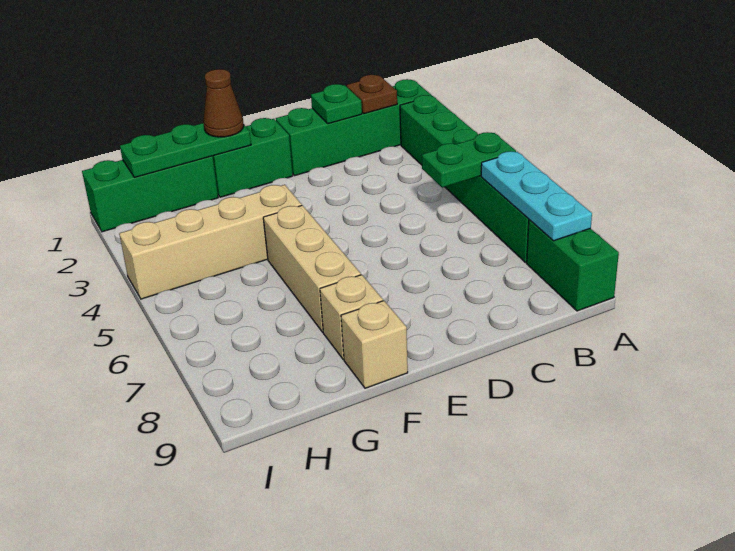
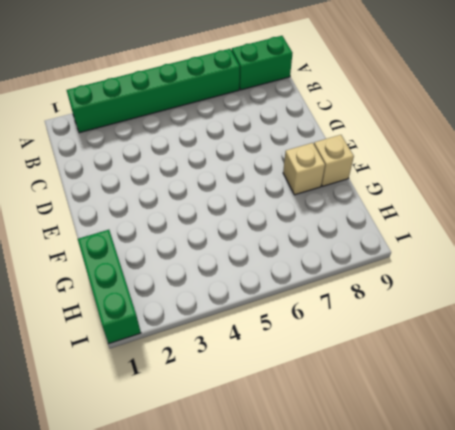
none -> green 1x4 brick [276,79,432,175]
none -> green 1x2 brick [213,118,293,197]
none -> tan 1x4 brick [119,185,302,299]

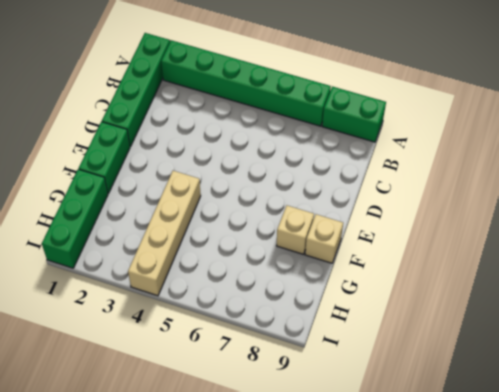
none -> tan 1x3 brick [263,205,361,332]
none -> green 1x2 plate [422,132,516,188]
none -> cyan 1x3 plate [481,151,592,241]

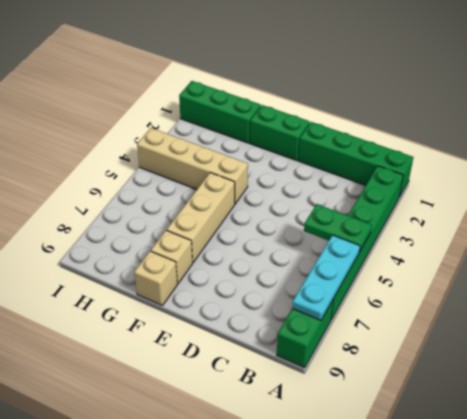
none -> brown 1x1 plate [347,75,397,114]
none -> green 1x1 plate [311,84,362,124]
none -> green 1x3 plate [120,123,251,178]

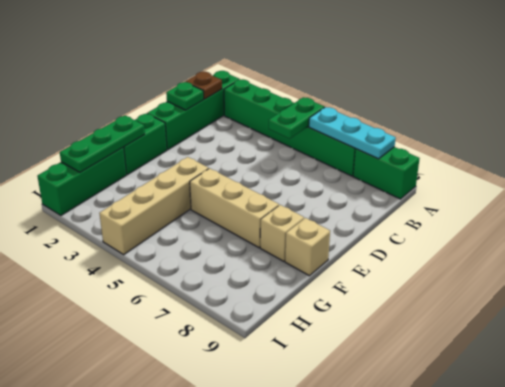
none -> brown 1x1 cone [203,69,244,137]

